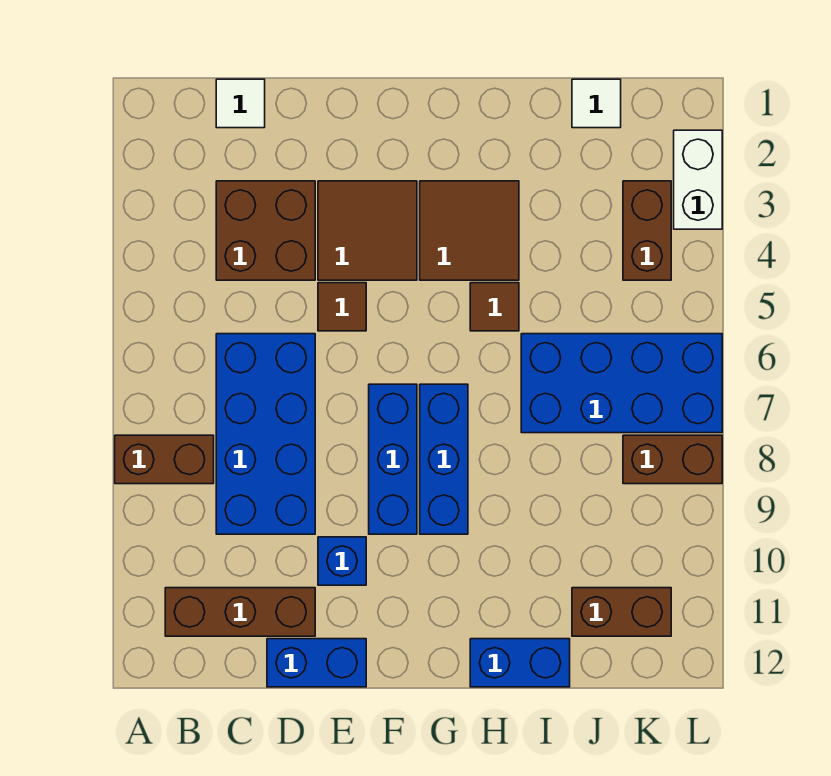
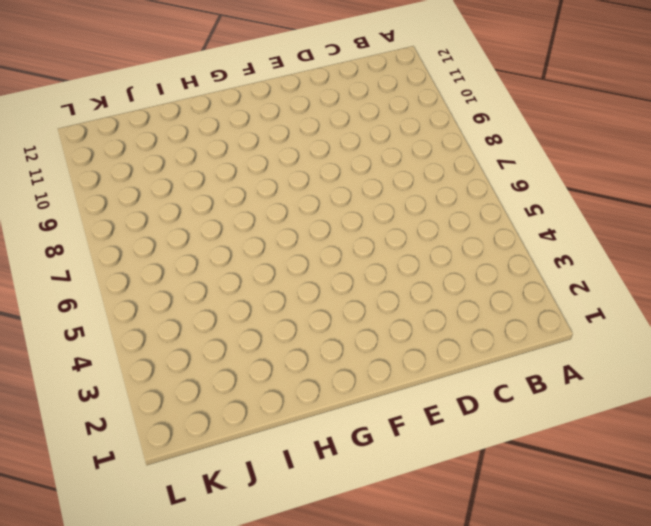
none -> brown 1x2 brick [115,435,214,484]
none -> brown 1x3 brick [165,588,315,636]
none -> white 1x1 tile [216,79,265,128]

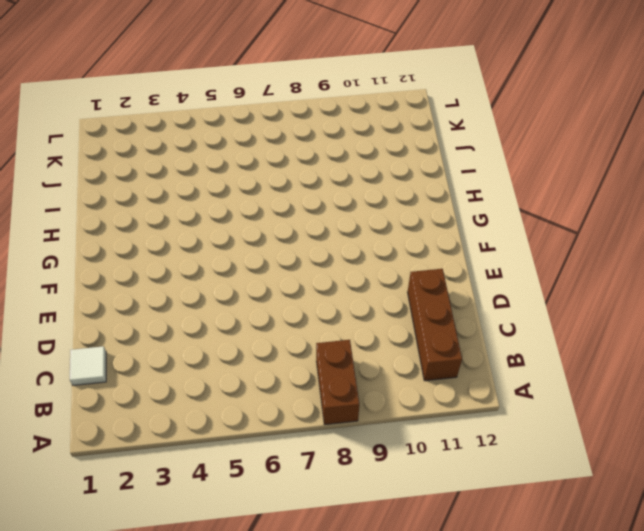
none -> brown 2x2 brick [216,181,315,280]
none -> blue 2x4 brick [216,334,315,534]
none -> blue 1x2 brick [267,639,366,687]

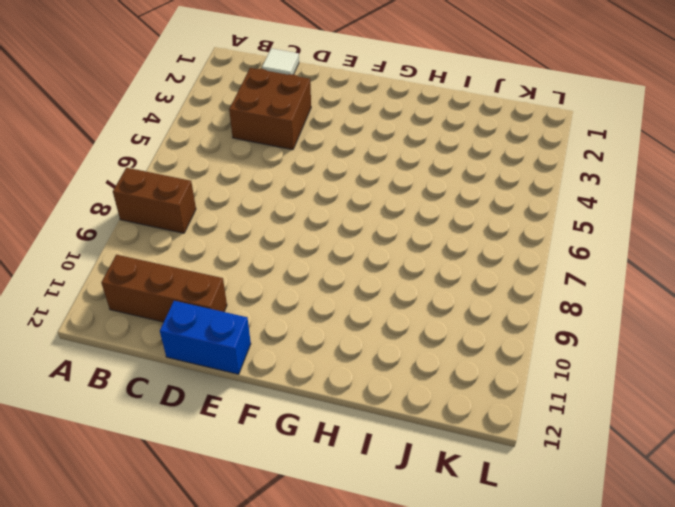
none -> blue 2x4 brick [216,334,315,534]
none -> brown 2x2 tile [318,181,417,280]
none -> brown 1x1 tile [318,283,366,331]

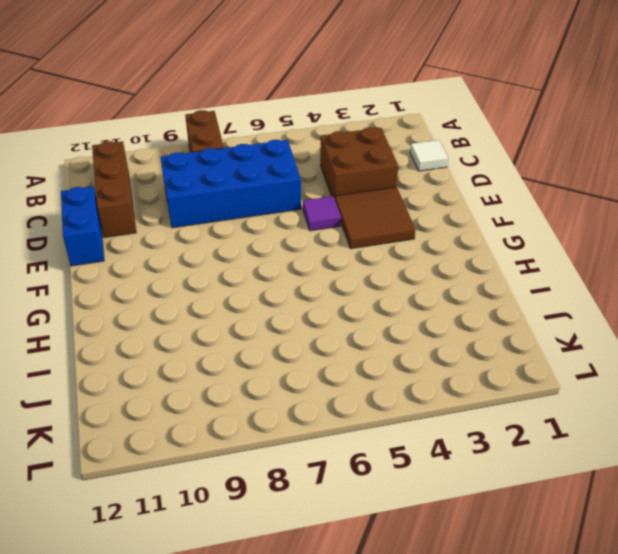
purple 1x1 tile [303,196,341,231] -> brown 1x1 tile [318,283,366,331]
none -> blue 1x1 brick [318,537,366,585]
none -> blue 1x3 brick [369,384,417,534]
none -> brown 2x2 tile [420,181,519,280]

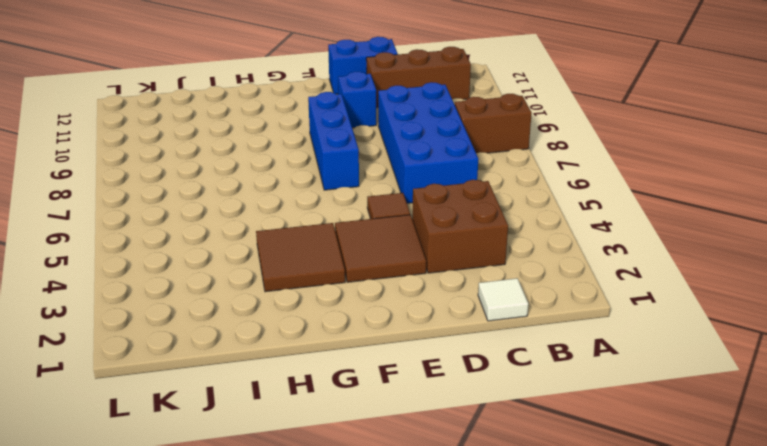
none -> blue 1x3 brick [420,384,468,534]
none -> brown 1x1 tile [470,283,519,331]
none -> blue 1x2 brick [470,639,570,687]

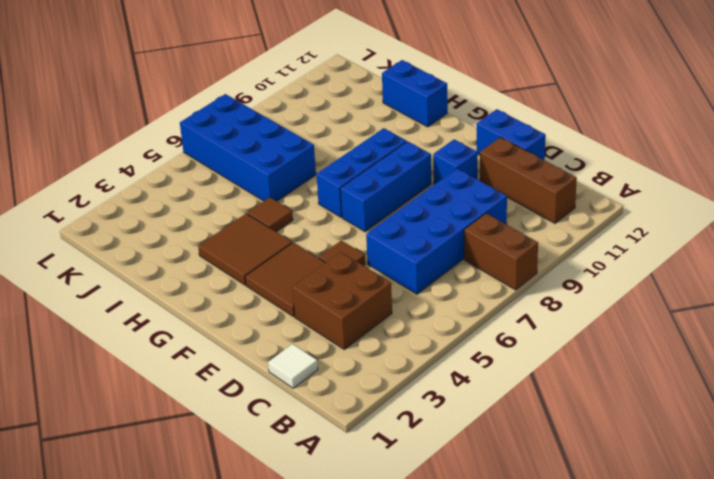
none -> white 1x1 tile [572,79,621,128]
none -> brown 1x2 brick [572,588,671,636]
none -> brown 1x2 brick [623,181,671,280]

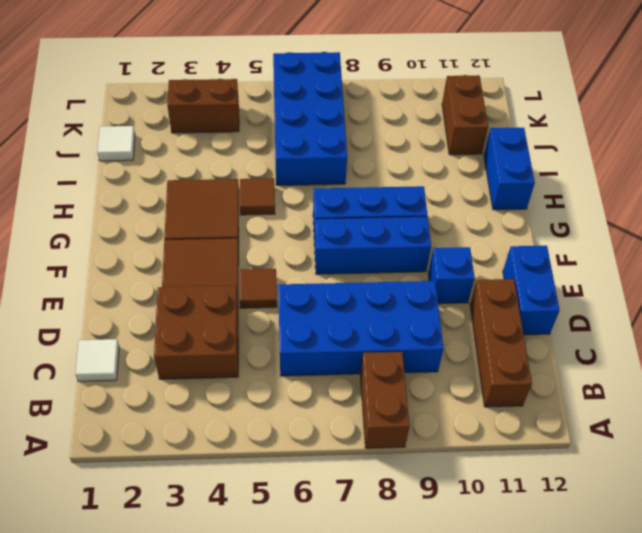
none -> brown 1x2 brick [623,435,722,484]
none -> white 1x2 brick [674,130,722,229]

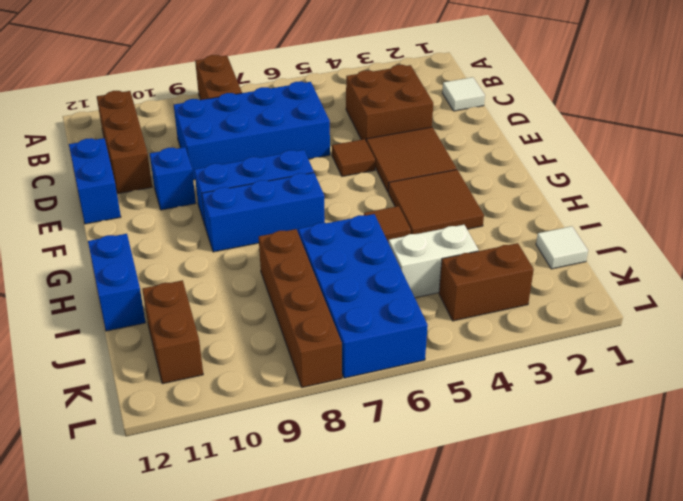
brown 1x4 brick [259,229,342,387] -> brown 1x2 brick [623,435,722,484]
white 1x2 brick [389,225,478,298] -> white 1x2 brick moved to [674,130,722,229]

